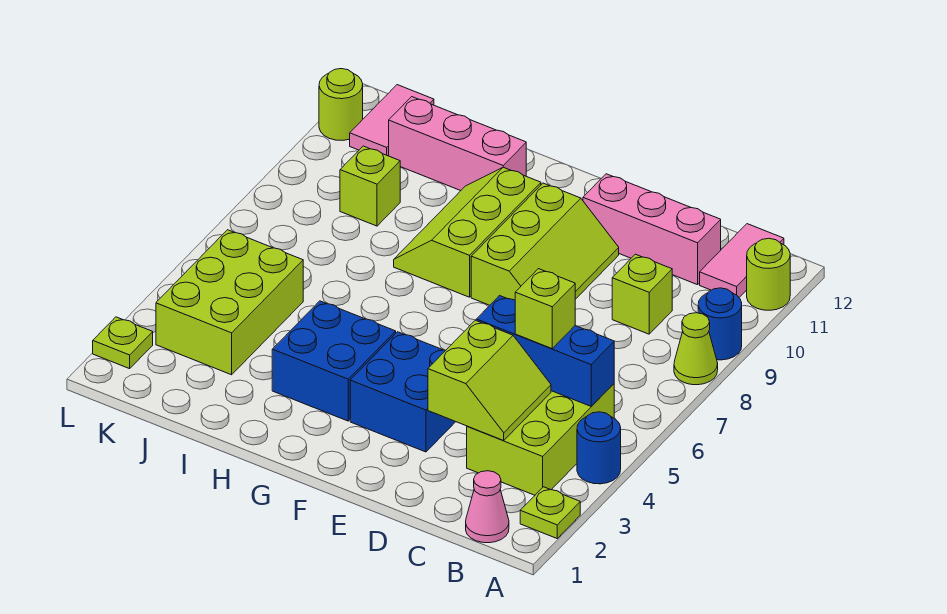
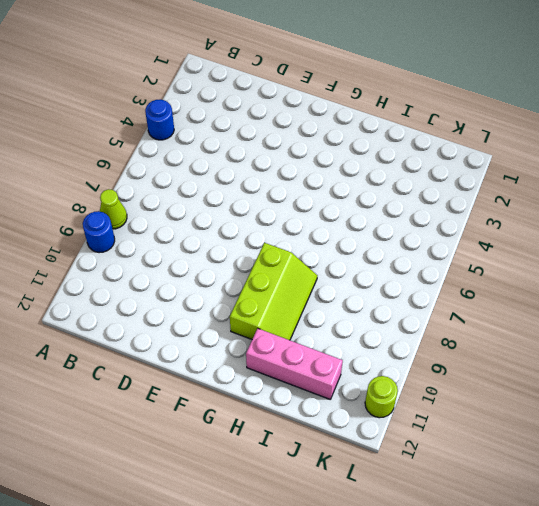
none -> lime 1x1 plate [520,487,580,538]
none -> lime 1x1 round brick [747,238,790,310]
none -> pink 1x1 cone [466,471,509,543]

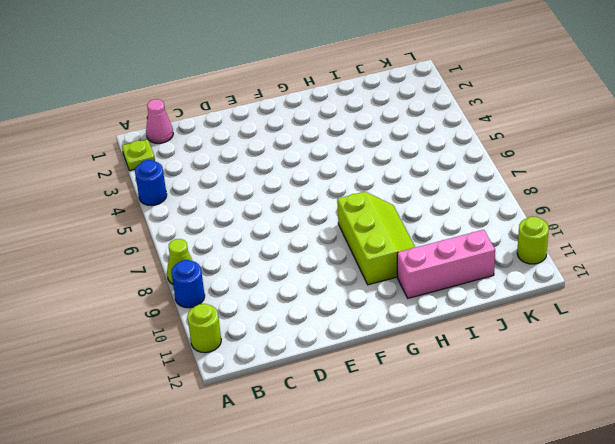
none -> lime 2x3 brick [467,384,614,495]
none -> pink 1x2 tile [700,224,784,297]
none -> lime 1x1 brick [612,254,672,334]

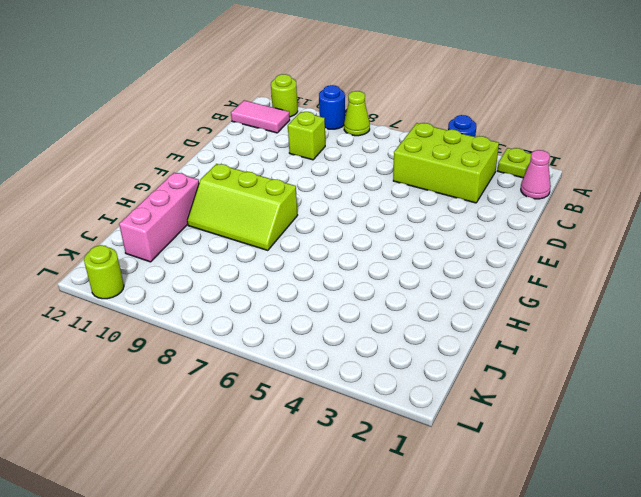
none -> pink 1x3 brick [583,174,721,285]
none -> blue 2x2 brick [350,332,455,452]
none -> lime 2x3 slope [471,183,619,305]

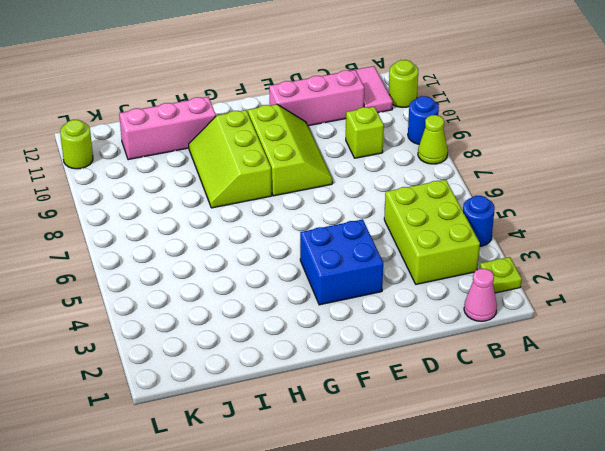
none -> blue 2x2 brick [272,301,396,421]
none -> lime 2x3 brick [156,230,303,375]
none -> lime 1x1 brick [340,146,400,226]

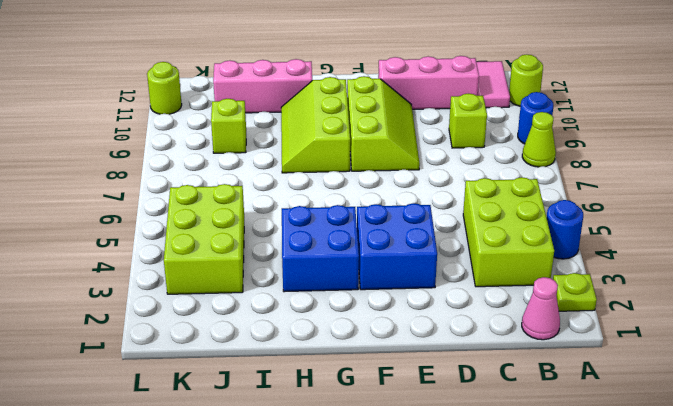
none -> pink 1x2 tile [350,85,434,156]
none -> lime 1x1 plate [93,317,153,369]
none -> blue 1x3 brick [476,296,614,406]

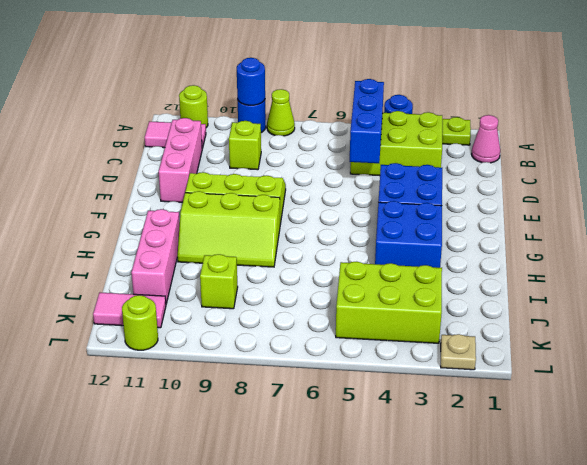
blue 1x1 round brick [237,58,265,105] -> none
tan 1x1 plate [441,334,476,370] -> lime 1x1 plate [93,317,153,369]
none -> lime 2x2 slope [428,320,551,440]
none -> lime 1x1 brick [515,269,575,348]

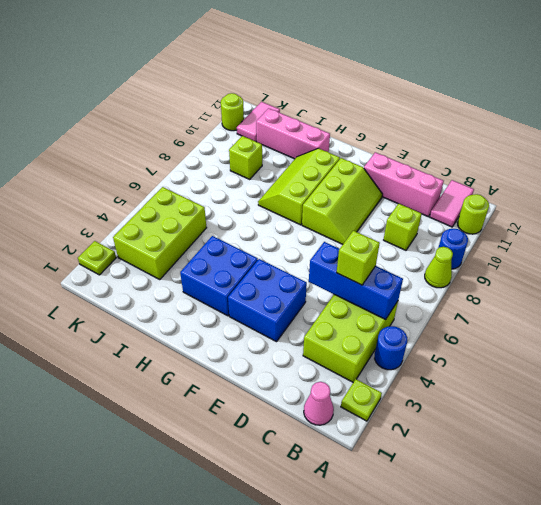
none -> lime 2x2 slope [428,320,551,440]

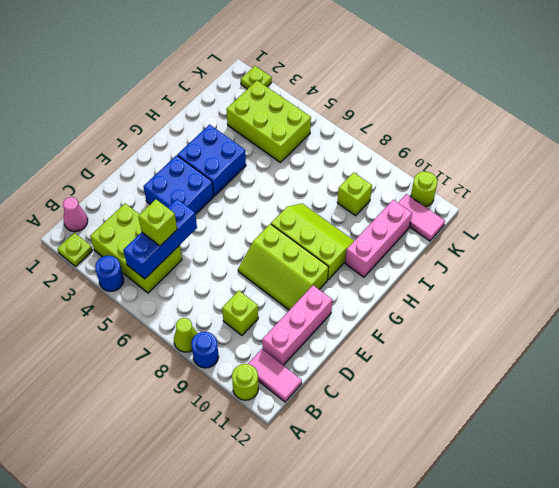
none -> lime 2x2 slope [428,320,551,440]

